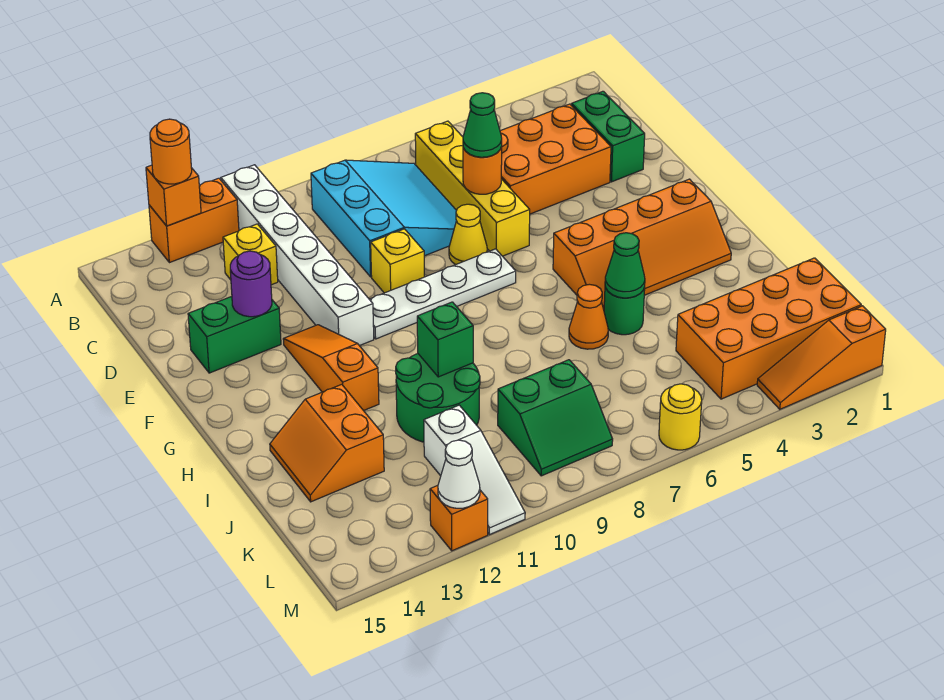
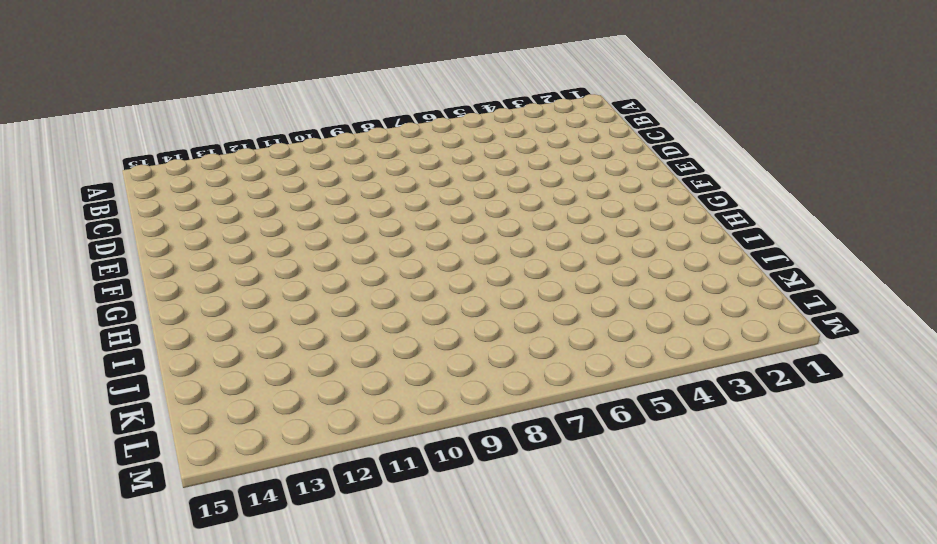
none -> white 1x6 brick [221,165,374,346]
none -> orange 1x2 brick [149,178,239,263]
none -> yellow 1x4 brick [415,121,530,256]
none -> cyan 3x3 slope [311,160,457,277]

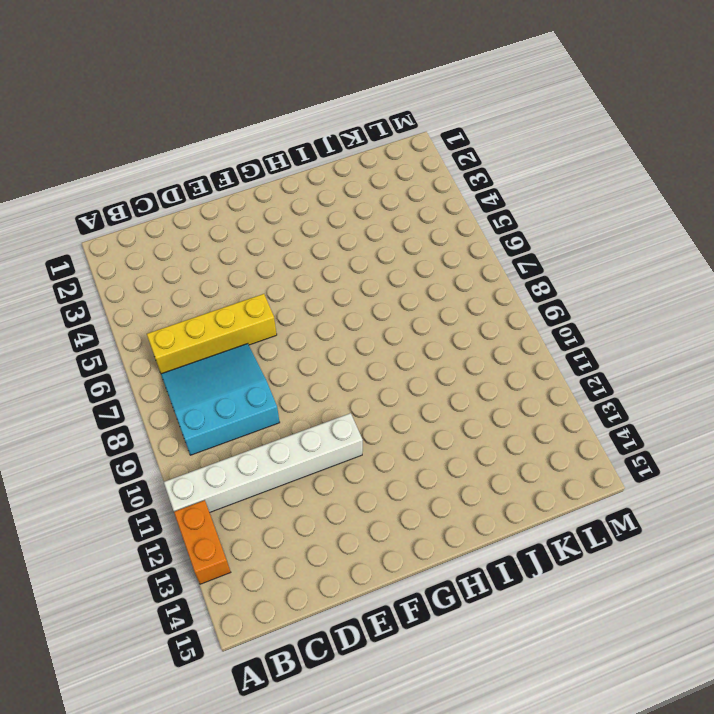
none -> green 1x2 brick [571,91,645,182]
none -> orange 2x3 brick [500,104,611,214]
none -> yellow 1x1 brick [223,224,278,285]
none -> yellow 1x1 cone [449,204,487,265]

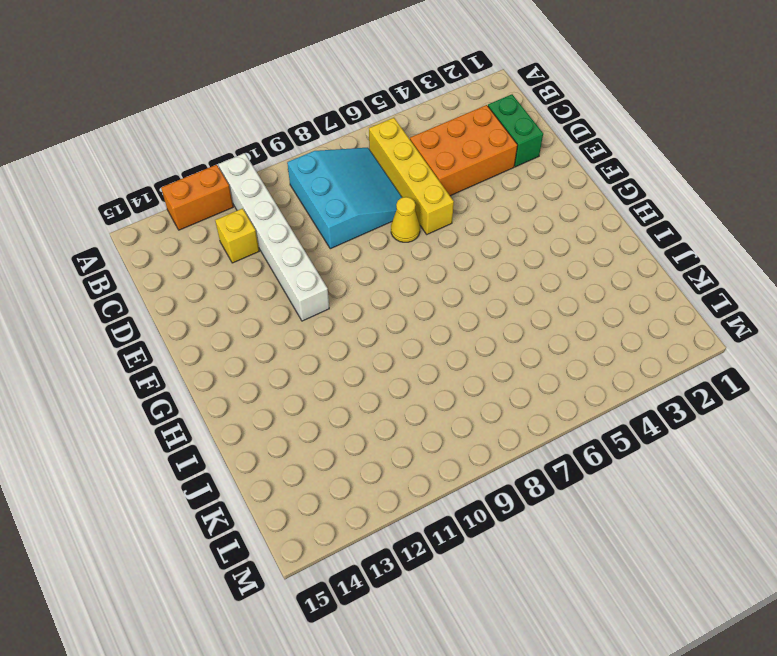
none -> yellow 1x1 brick [371,229,424,293]
none -> green 1x2 brick [188,296,281,373]
none -> white 1x4 plate [369,249,516,339]
none -> orange 1x3 slope [283,325,379,411]

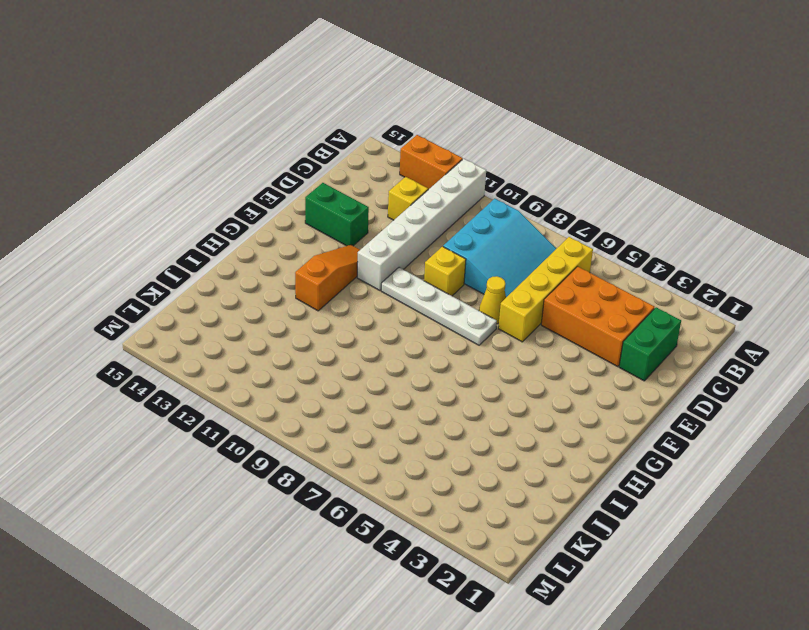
none -> orange 2x4 slope [553,179,731,309]
none -> green 1x1 round brick [604,287,645,335]
none -> orange 1x1 cone [569,284,608,349]
none -> green 2x2 round brick [396,354,480,442]

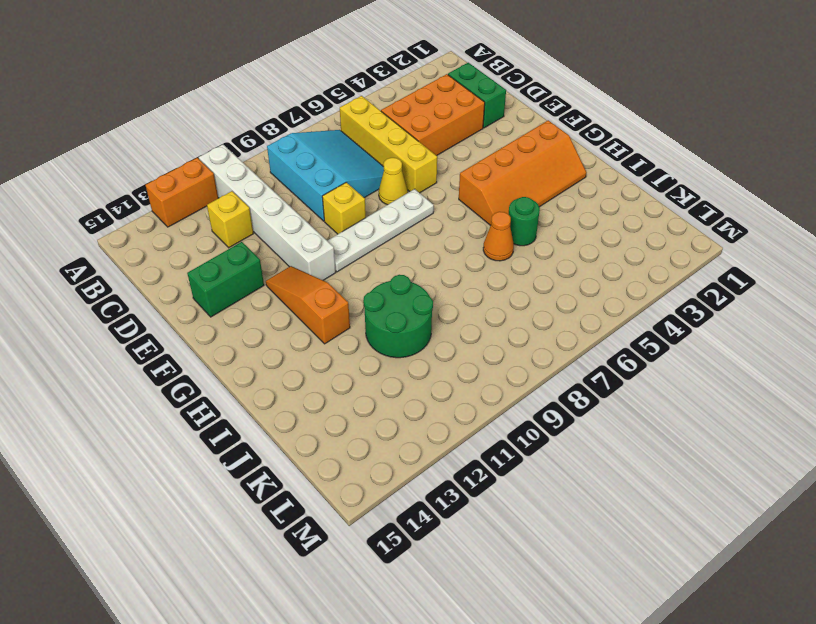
none -> orange 2x2 slope [270,384,384,502]
none -> orange 2x4 brick [676,258,861,399]
none -> green 2x2 slope [498,360,613,476]
none -> white 1x3 slope [424,405,525,535]

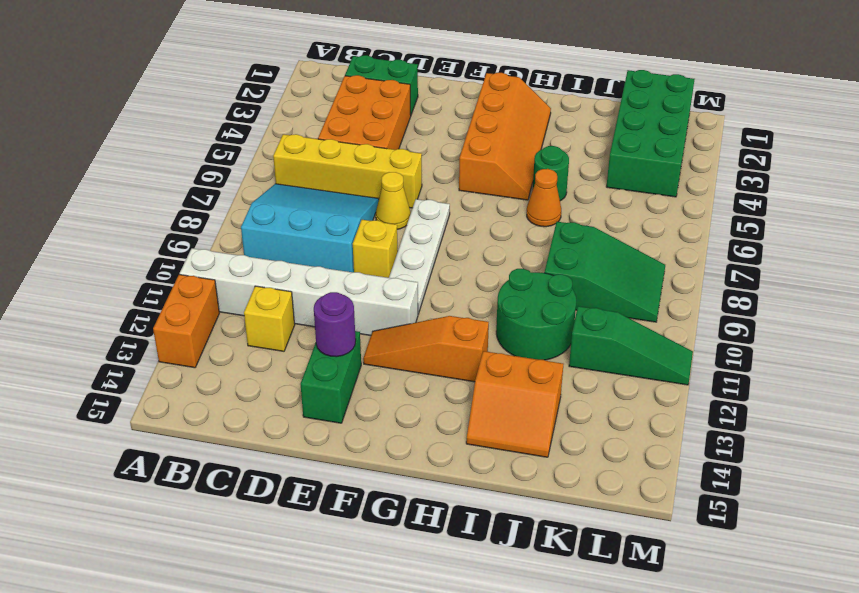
green 2x3 slope [544,222,665,322] -> green 2x2 slope [498,360,613,476]
green 2x4 brick [606,70,695,197] -> orange 2x4 brick [676,258,861,399]
green 1x3 slope [569,306,693,385] -> white 1x3 slope [424,405,525,535]
none -> orange 1x3 slope [757,306,886,409]
none -> yellow 1x1 round brick [659,384,702,450]
none -> orange 1x1 brick [430,485,488,551]
none -> orange 1x1 brick [146,165,201,226]

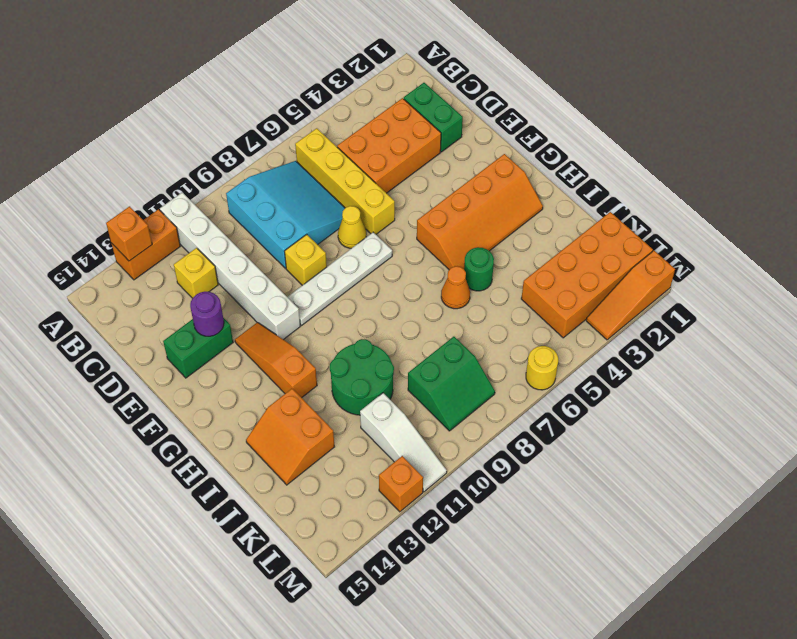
none -> orange 1x1 round brick [463,147,502,194]
none -> green 1x1 cone [605,233,645,298]
none -> green 1x1 brick [417,302,473,377]
none -> white 1x1 cone [438,440,480,508]

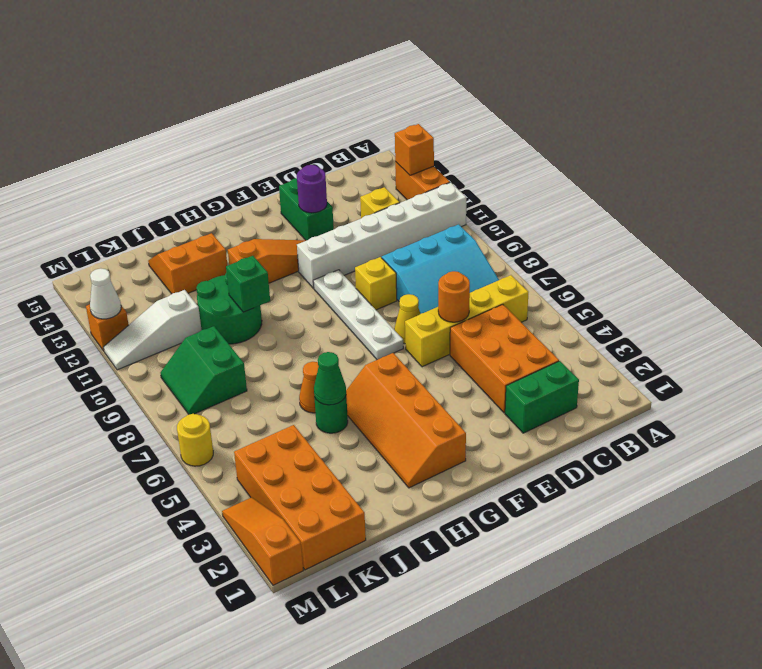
none -> orange 1x1 round brick [150,119,192,184]
none -> green 1x1 cone [463,93,502,157]

